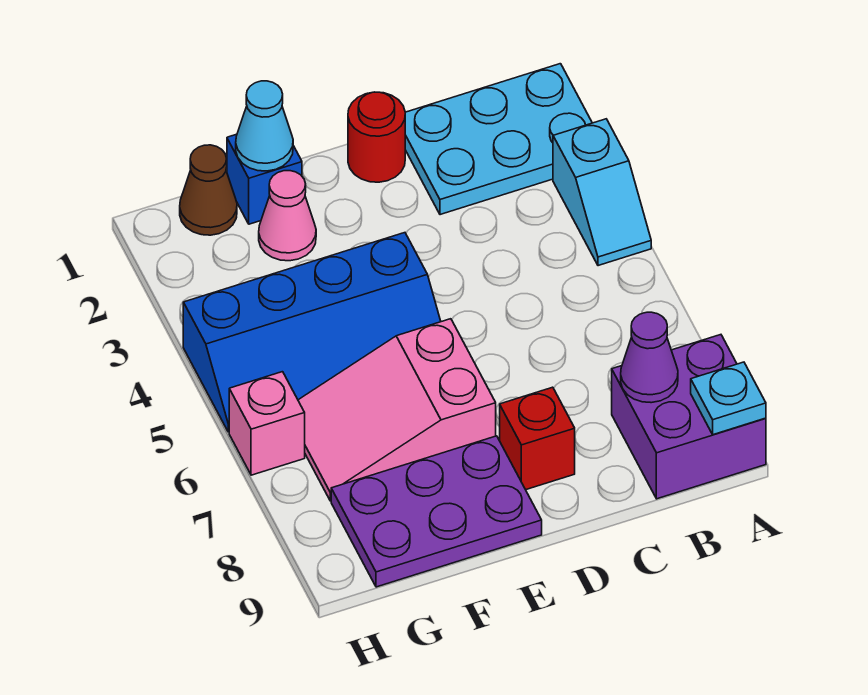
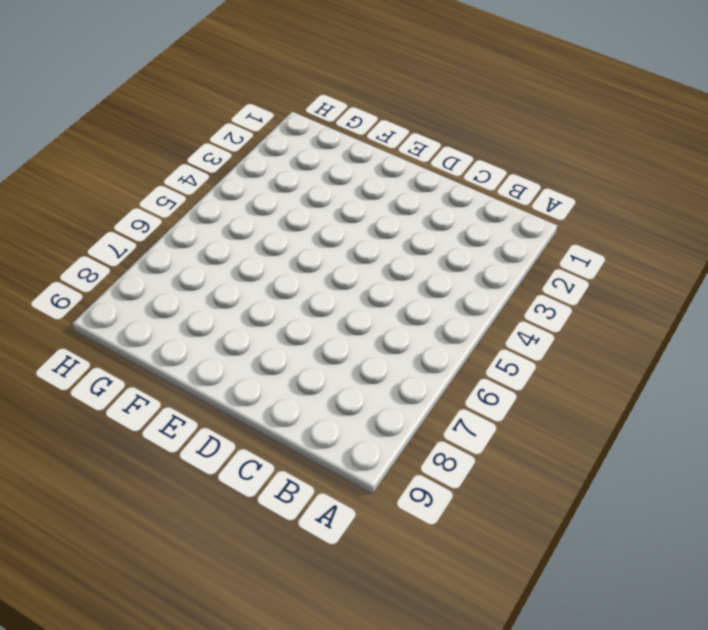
none -> cyan 2x3 plate [405,64,592,215]
none -> cyan 1x2 slope [553,119,651,266]
none -> purple 2x2 brick [612,335,766,499]

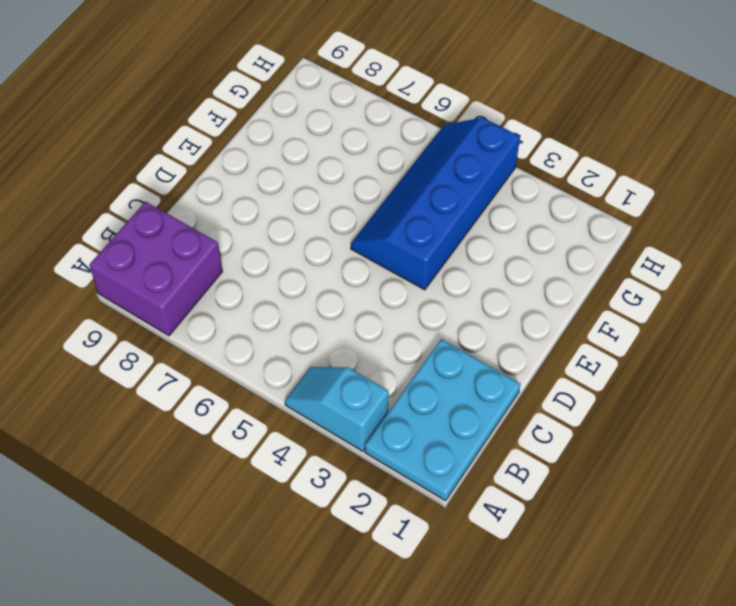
none -> red 1x1 round brick [348,92,405,182]
none -> red 1x1 brick [500,387,575,490]
none -> pink 2x3 slope [298,319,496,501]

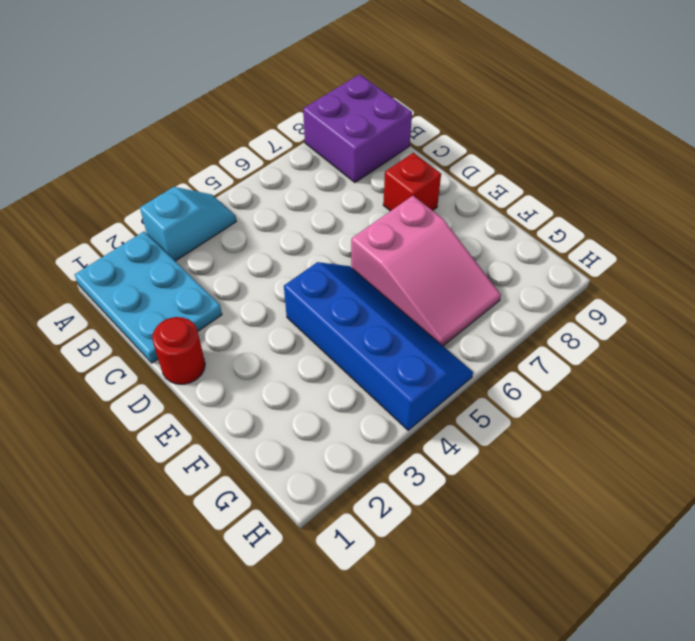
none -> purple 2x3 plate [331,436,542,587]
none -> blue 1x1 brick [227,134,302,224]
none -> pink 1x1 cone [259,171,316,261]

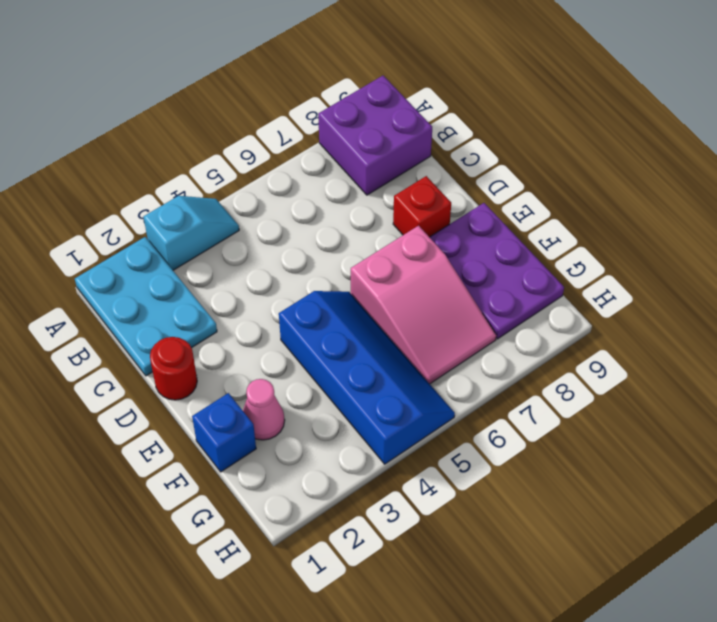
none -> brown 1x1 cone [180,145,237,235]
none -> pink 1x1 brick [229,372,305,475]
none -> cyan 1x1 plate [691,362,766,435]

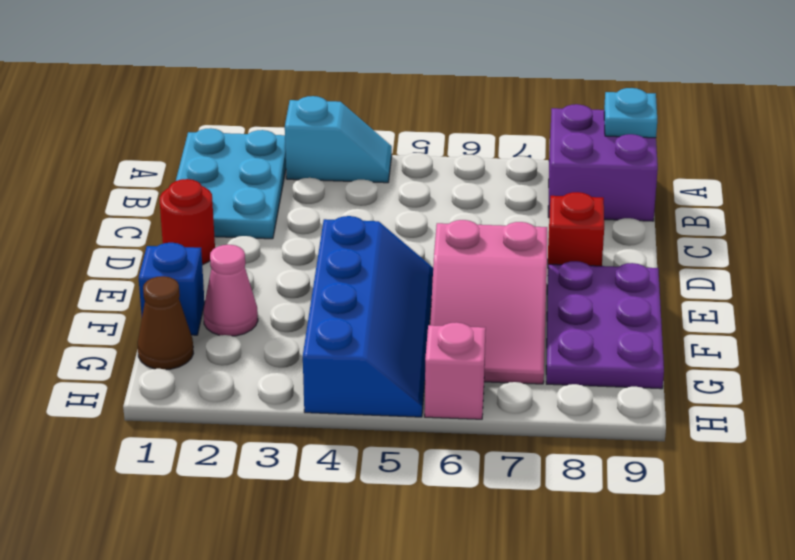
none -> purple 1x1 cone [621,312,678,403]
none -> cyan 1x1 cone [236,81,293,171]

